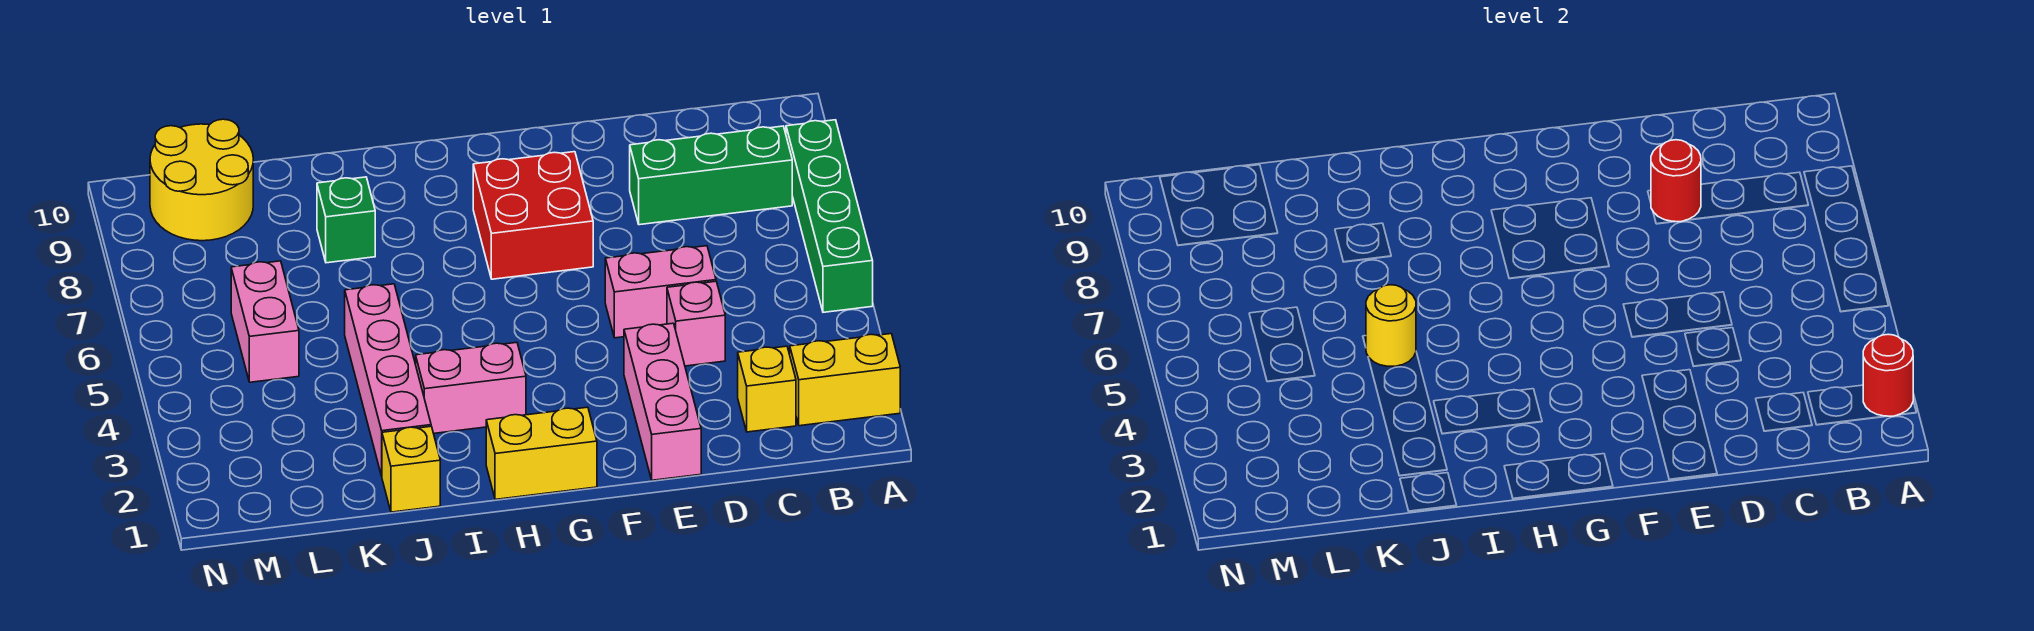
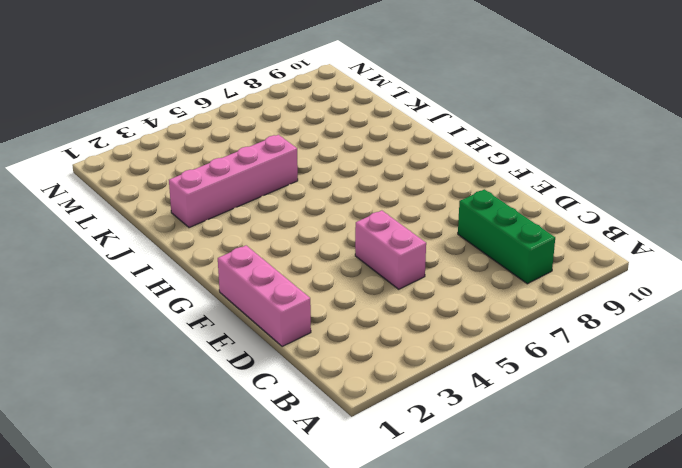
pink 1x3 brick [218,245,311,346] -> pink 1x3 brick turned to [624,323,701,480]
none -> yellow 1x2 brick [790,334,900,426]
none -> green 1x4 brick [786,120,873,312]
none -> yellow 1x1 brick [738,346,796,432]

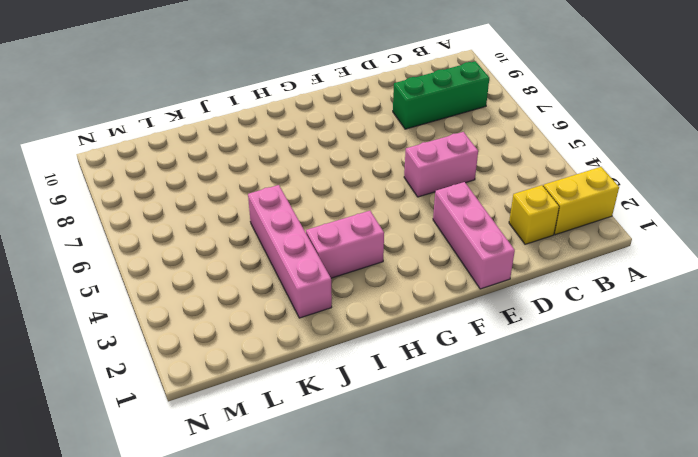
none -> green 1x4 brick [786,120,873,312]
none -> pink 1x1 brick [667,281,725,366]
none -> red 2x2 brick [473,152,593,279]

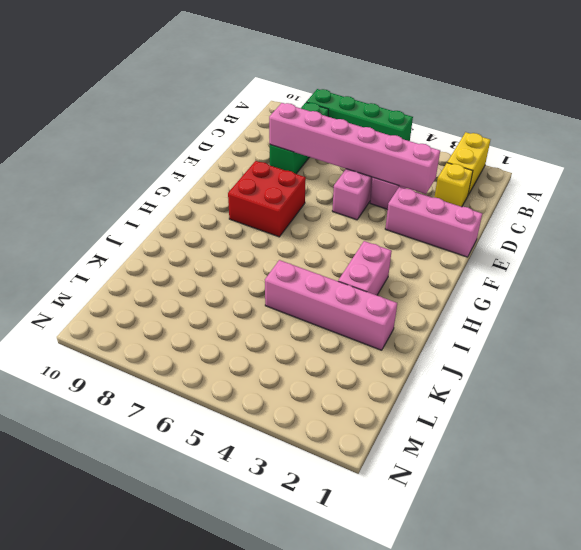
pink 1x6 brick [269,103,440,194] -> red 1x1 round brick [1651,140,1701,222]
none -> yellow 1x2 brick [486,407,597,500]
none -> yellow 1x1 brick [382,426,440,512]
none -> green 1x1 brick [317,177,375,263]

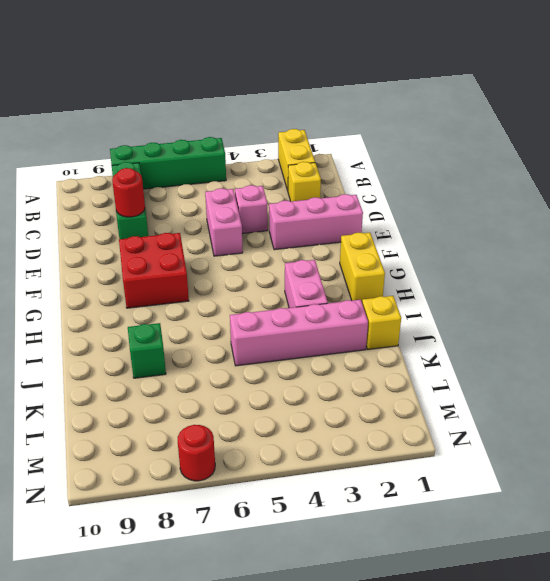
red 1x1 round brick [178,425,215,481] -> red 1x1 round brick moved to [1863,334,1913,416]
none -> pink 1x2 brick [231,261,299,382]
none -> yellow 2x2 round brick [150,119,253,241]
none -> yellow 1x1 round brick [1366,285,1416,366]

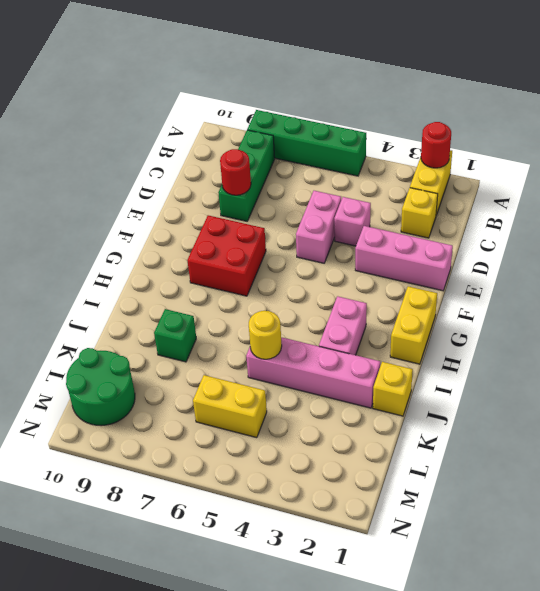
yellow 1x2 brick [193,375,267,438] -> pink 1x2 brick [231,261,299,382]
green 2x2 round brick [66,348,135,426] -> yellow 2x2 round brick [150,119,253,241]

